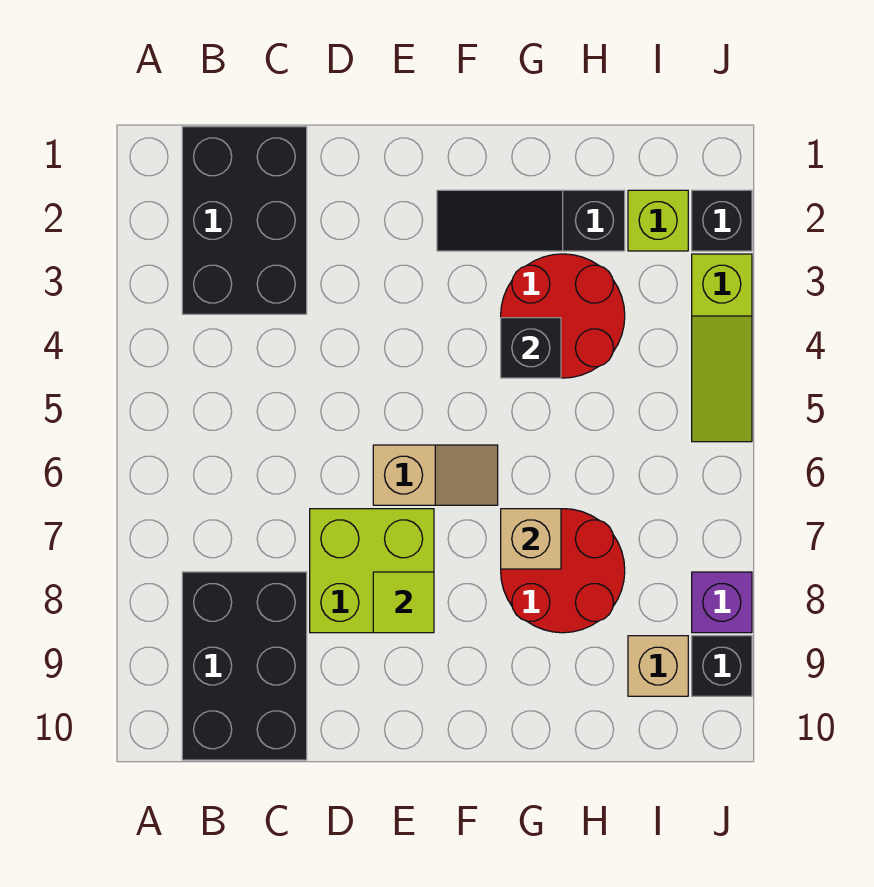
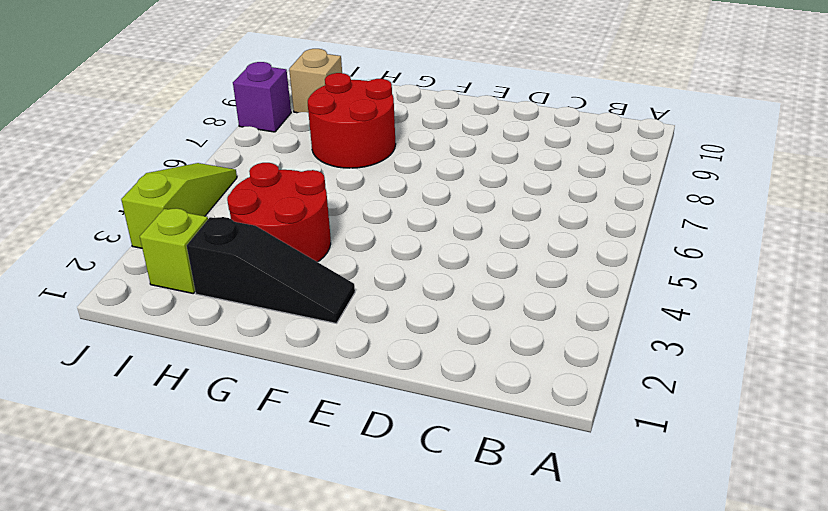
none -> black 2x3 brick [182,127,307,314]
none -> black 2x3 brick [182,572,307,760]
none -> lime 2x2 brick [310,509,434,633]

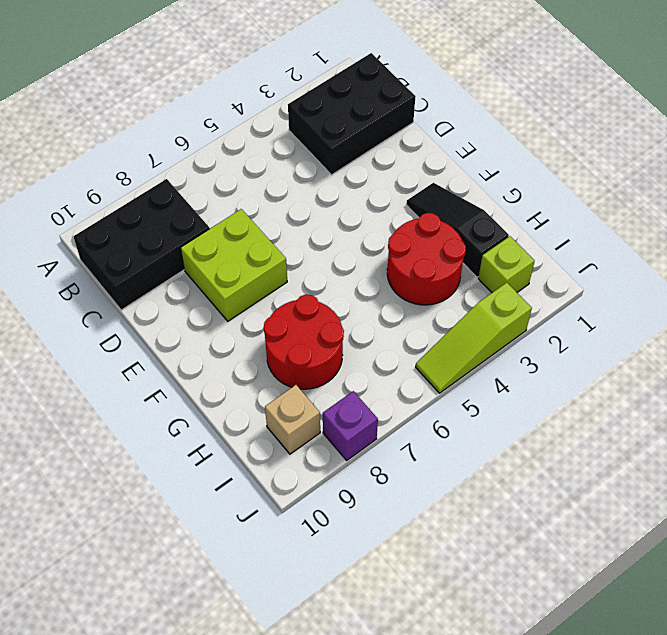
none -> tan 1x2 slope [373,445,498,505]
none -> black 1x1 brick [692,190,752,251]
none -> black 1x1 brick [692,636,752,696]

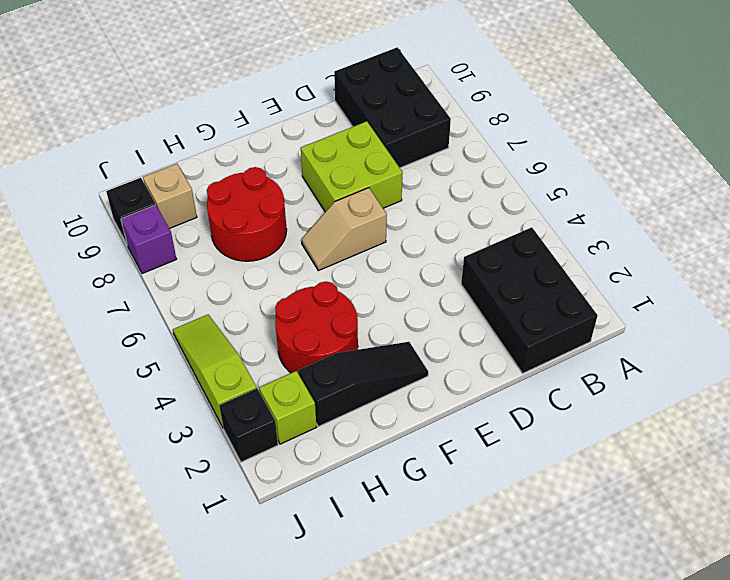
none -> lime 1x1 tile [373,572,434,633]
none -> black 1x1 brick [501,318,561,378]
none -> tan 1x1 brick [501,509,561,569]

